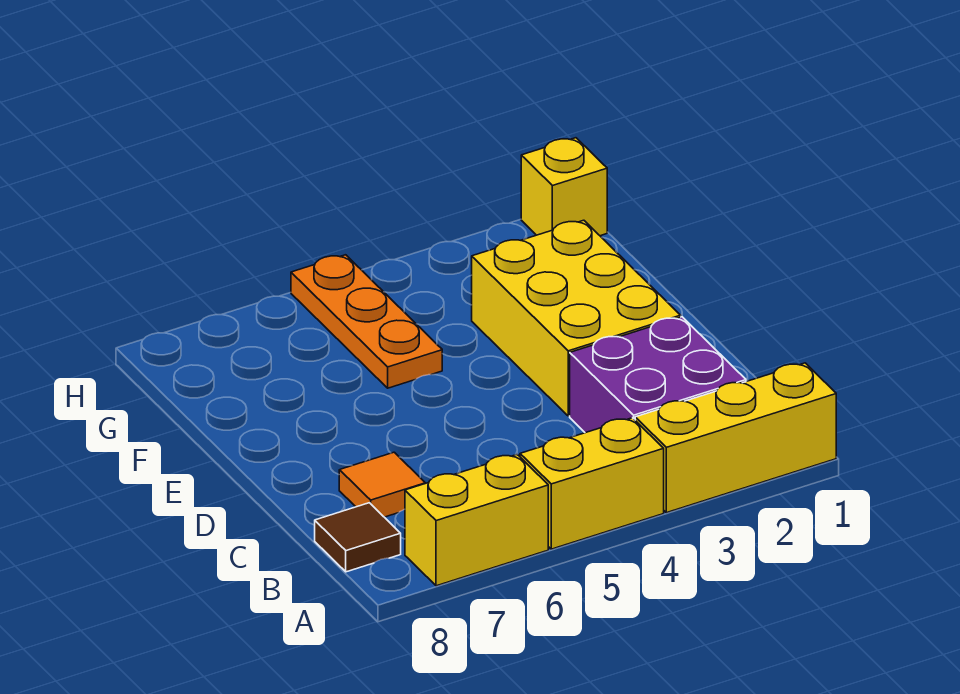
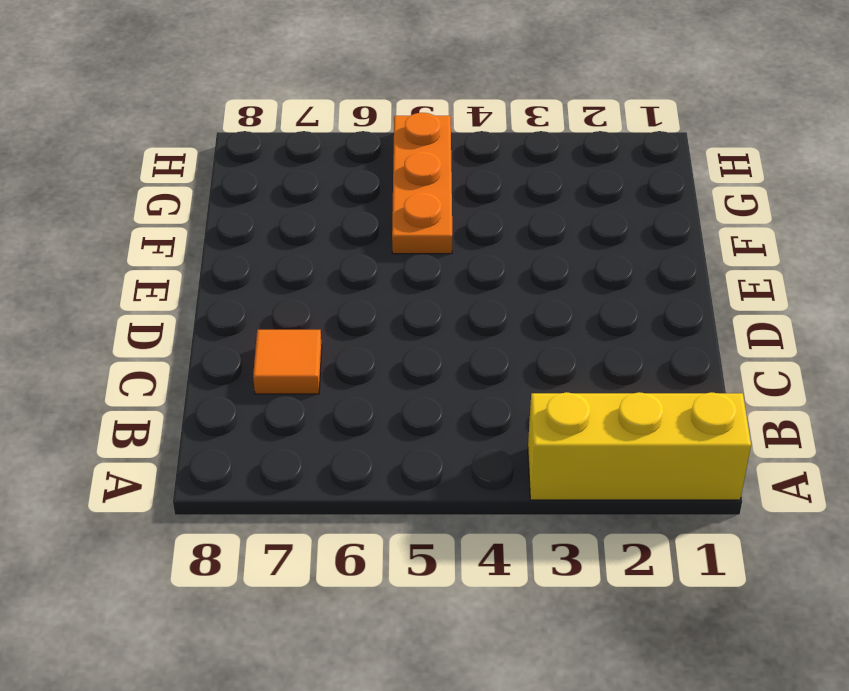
none -> yellow 1x2 brick [520,418,664,549]
none -> yellow 1x2 brick [405,455,548,586]

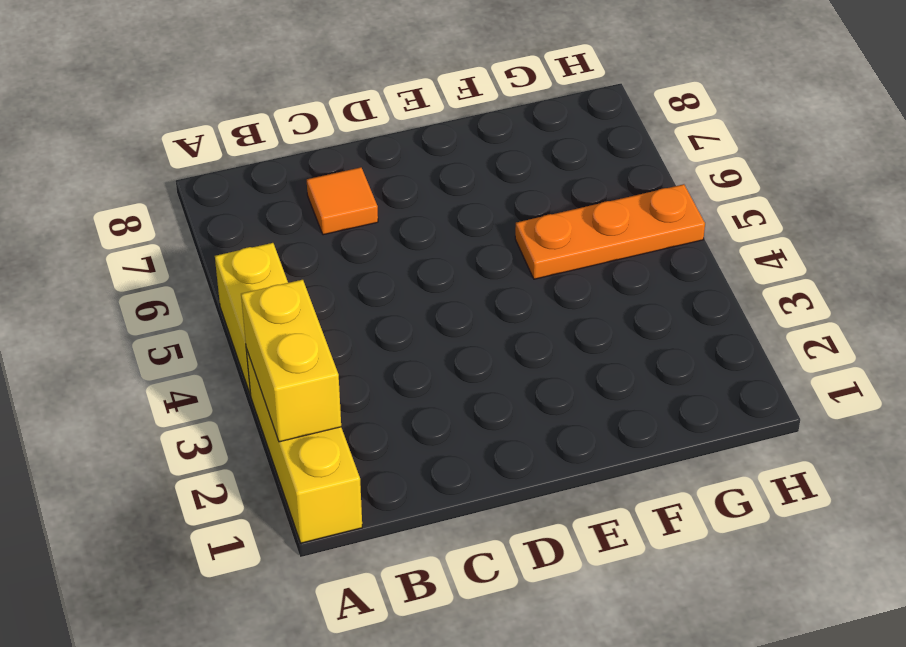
yellow 1x2 brick [241,280,341,442] -> yellow 1x2 brick moved to [405,455,548,586]
none -> purple 2x2 brick [570,317,746,433]
none -> brown 1x1 tile [315,503,401,572]

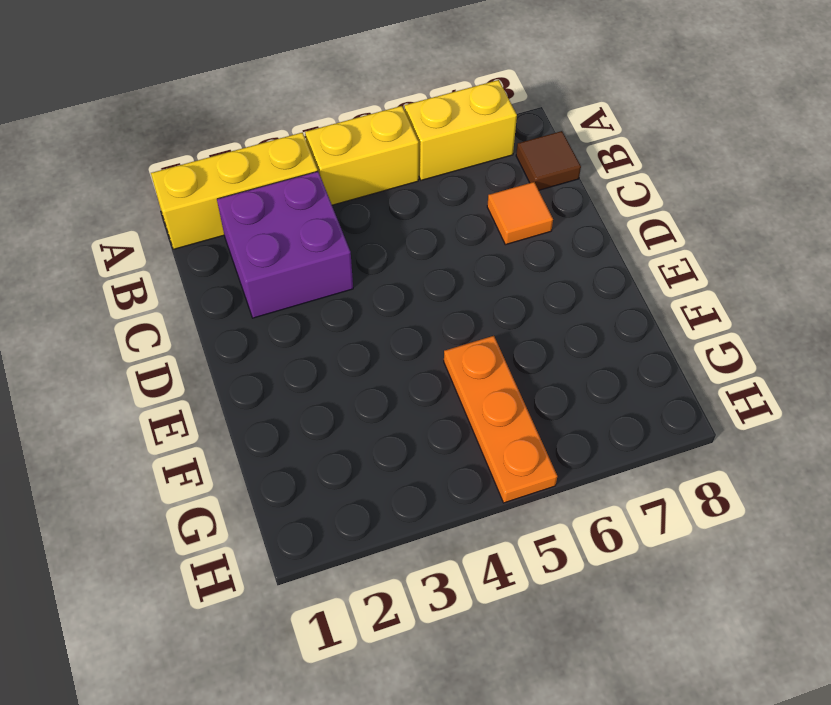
none -> yellow 2x3 brick [472,220,681,416]
none -> yellow 1x1 brick [521,138,607,236]

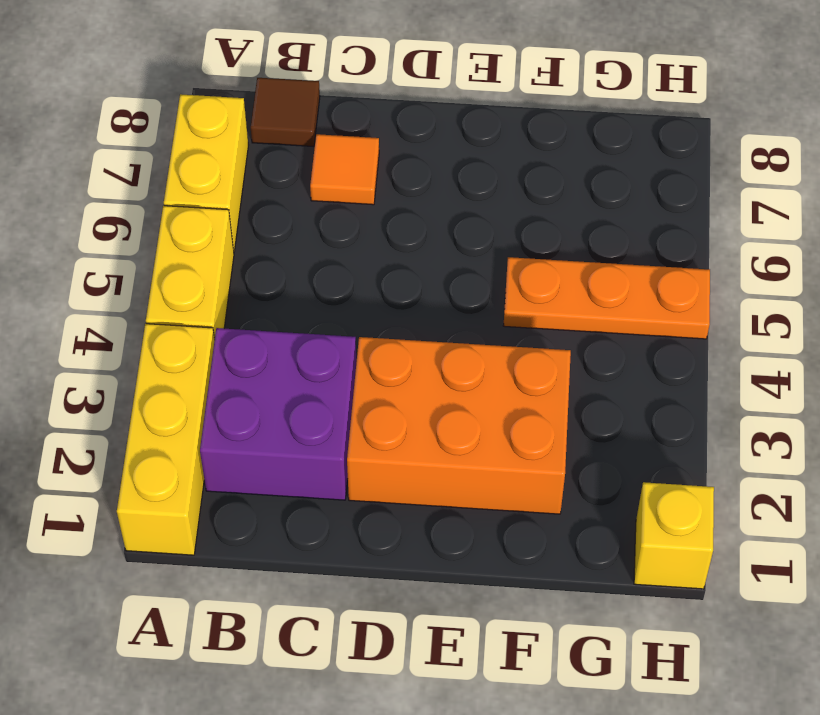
orange 2x3 brick [347,337,571,514] -> yellow 2x3 brick [472,220,681,416]

